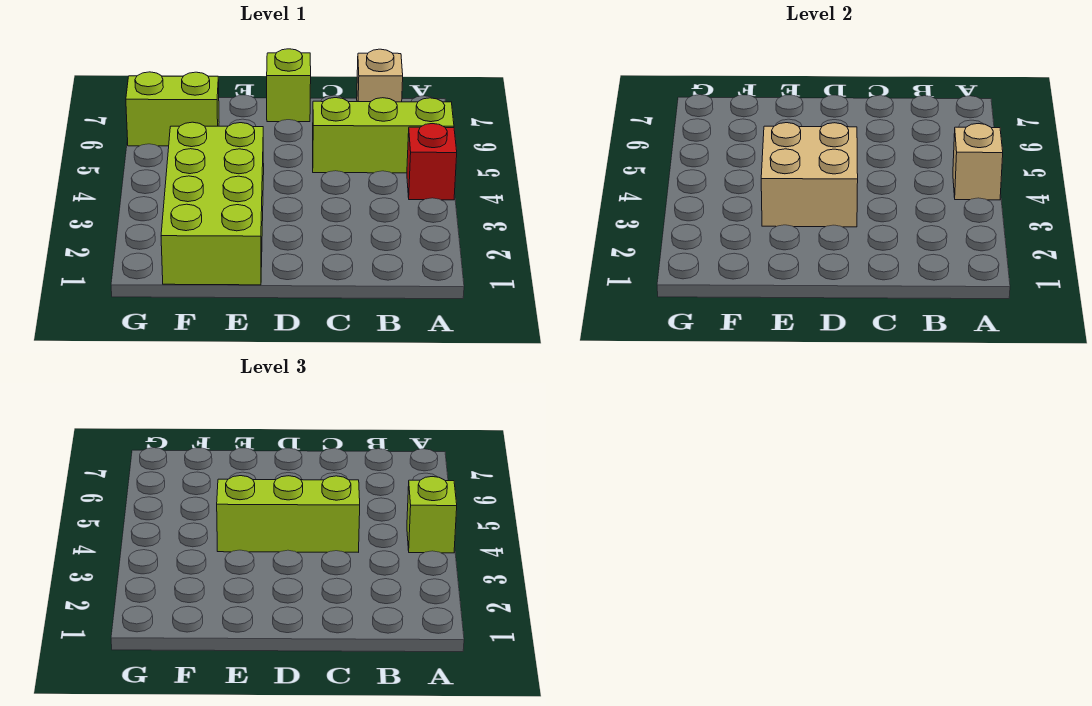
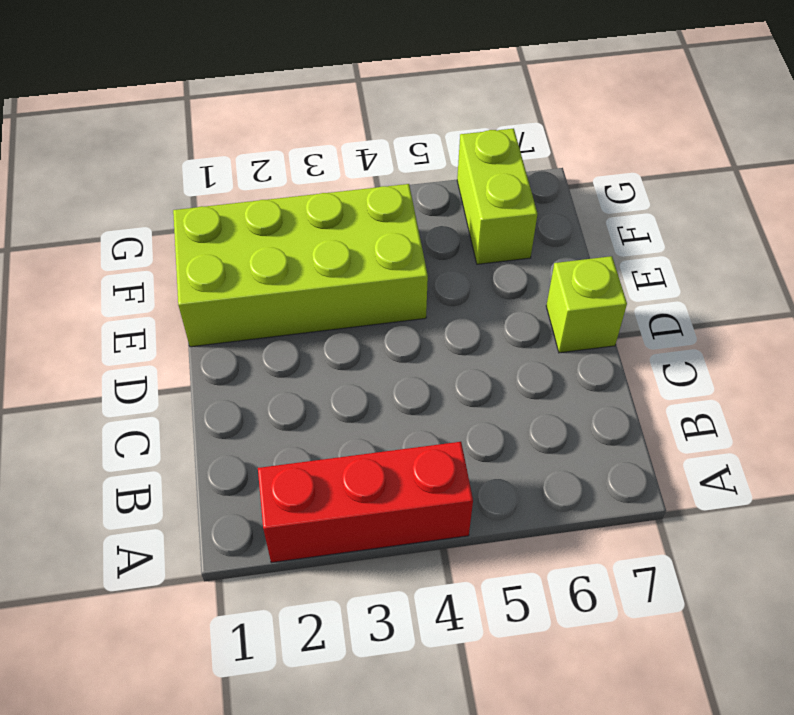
red 1x3 brick [258,442,473,563] -> red 1x1 brick [407,124,457,200]
none -> lime 1x3 brick [313,98,454,173]
none -> tan 1x1 brick [357,49,403,102]

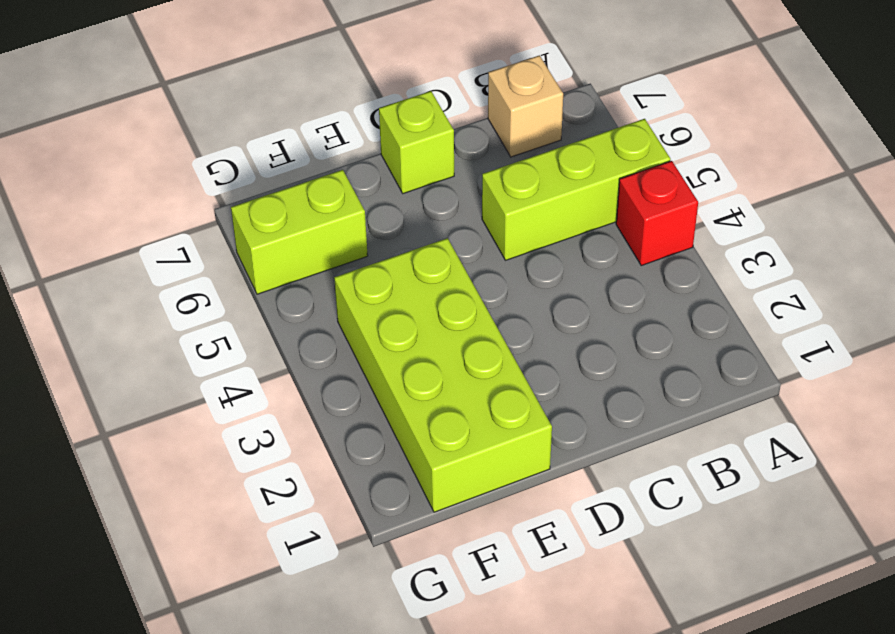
none -> tan 1x1 brick [953,124,1003,200]
none -> tan 2x2 brick [761,123,858,227]

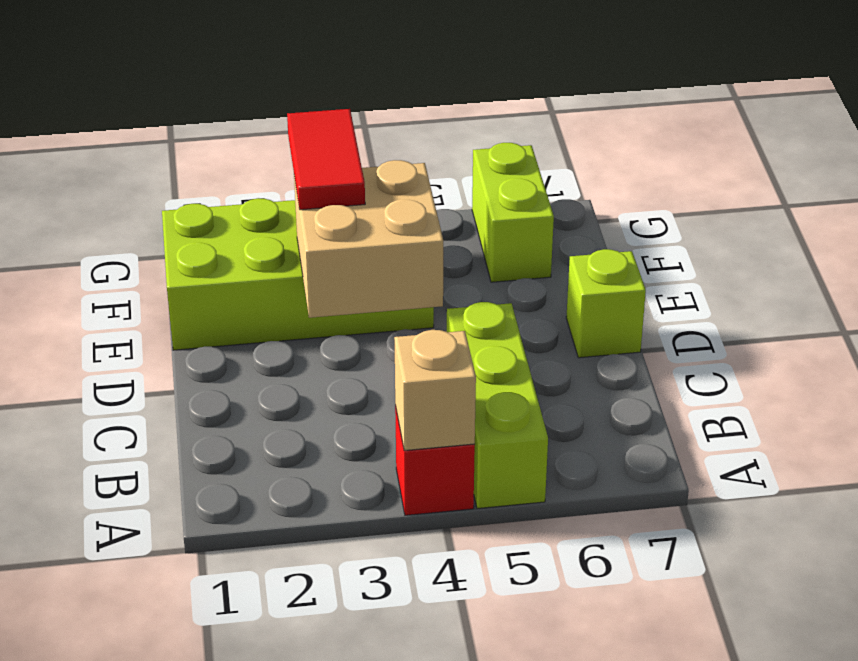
red 1x2 tile [287,109,365,210] -> none
none -> tan 1x1 brick [357,49,403,102]
none -> lime 1x1 brick [407,477,457,553]

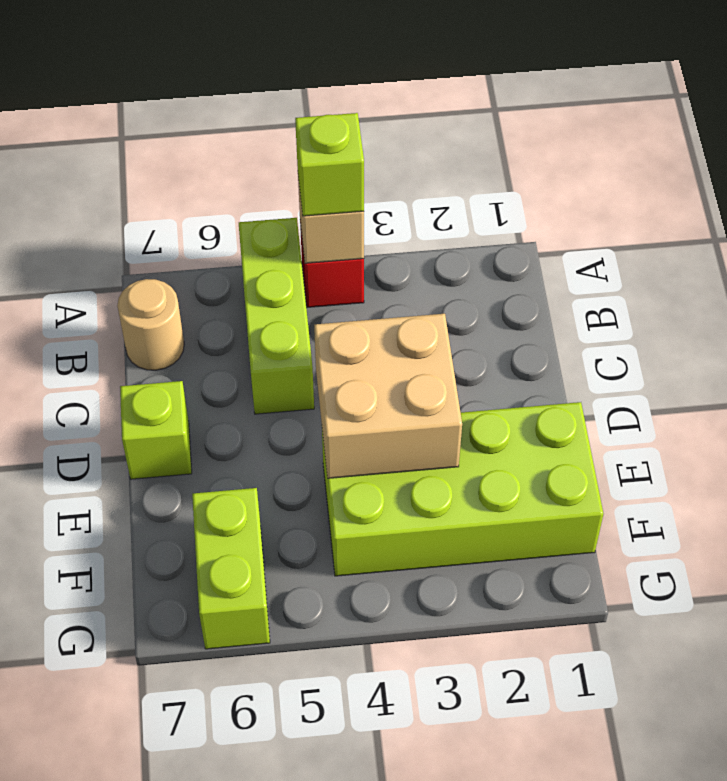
tan 1x1 round brick [117,279,184,370] -> tan 1x1 brick [357,49,403,102]
none -> lime 1x3 brick [217,476,360,552]

